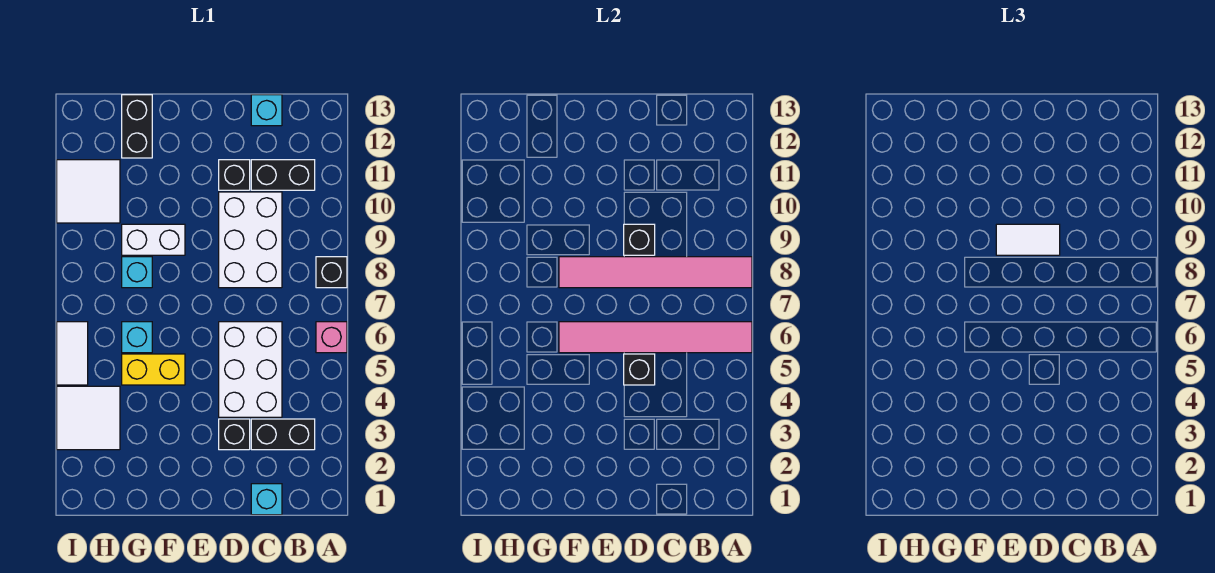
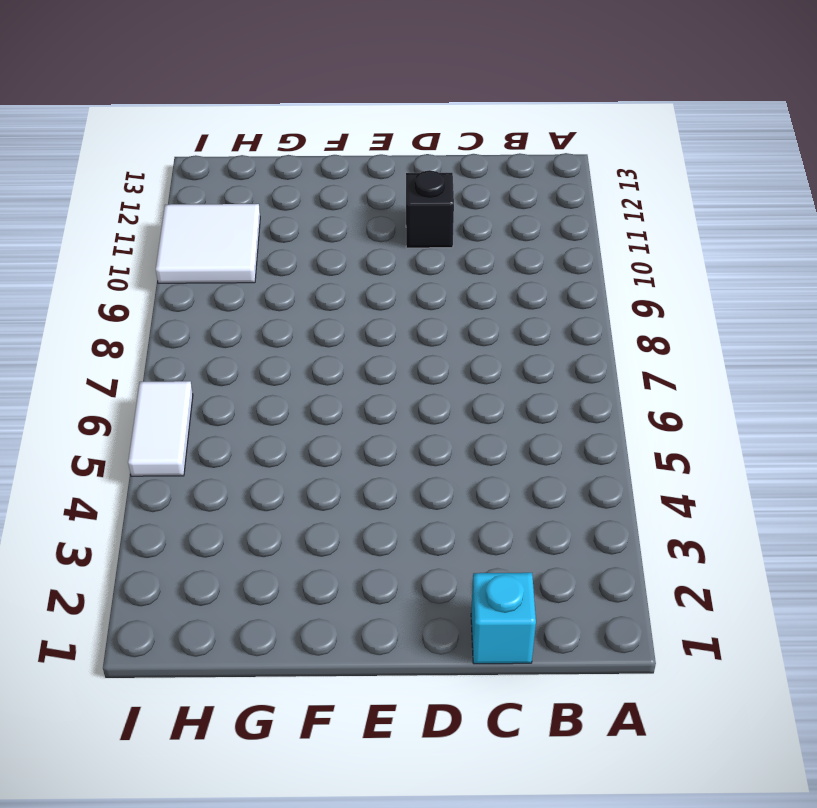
none -> pink 1x1 brick [316,322,347,353]
none -> black 1x1 brick [316,257,347,288]
none -> black 1x2 brick [251,419,315,450]

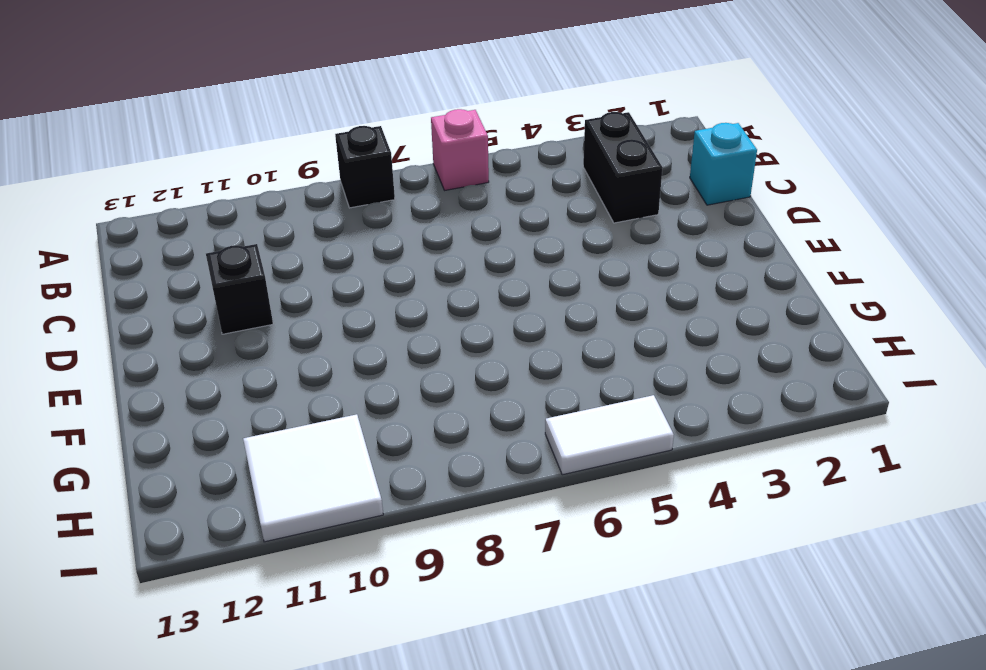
none -> black 1x2 brick [251,160,315,190]
none -> white 2x3 brick [219,322,282,417]
none -> white 2x3 brick [219,192,282,288]

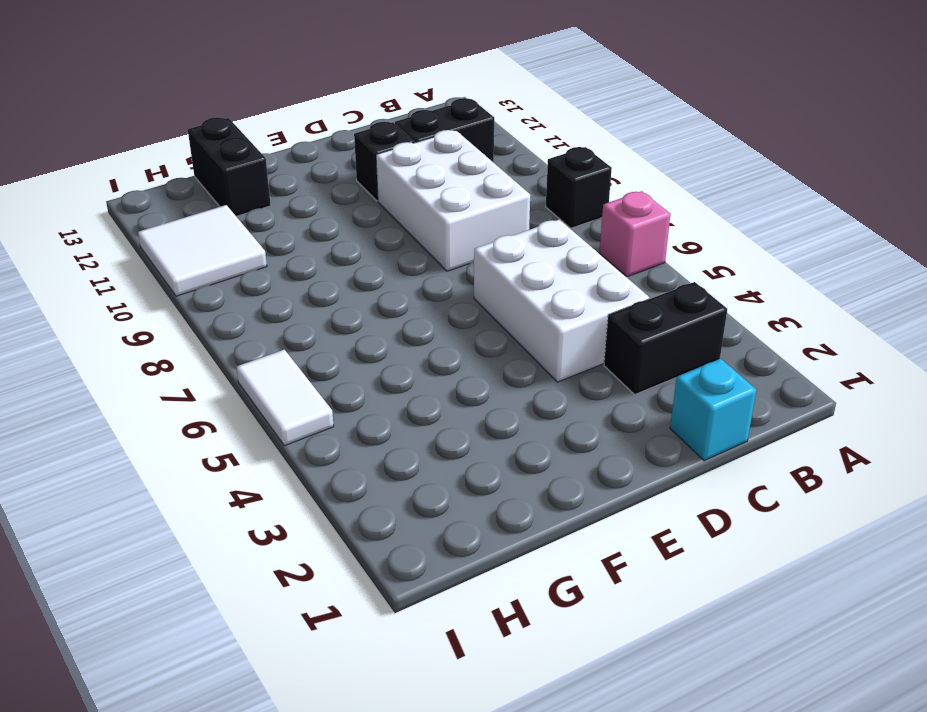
none -> cyan 1x1 brick [251,95,282,126]
none -> black 1x1 brick [219,419,250,450]
none -> yellow 1x2 brick [122,354,185,385]

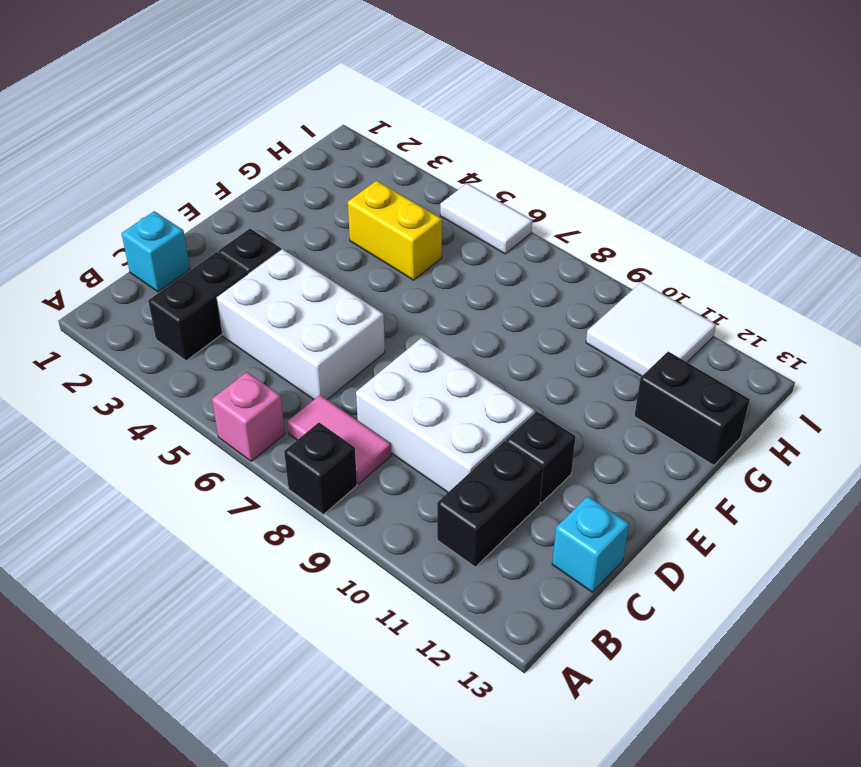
pink 1x2 tile [287,395,391,484] -> none
yellow 1x2 brick [348,181,442,280] -> yellow 1x2 brick turned to [122,354,185,385]
none -> white 1x2 brick [122,224,185,255]
none -> cyan 1x1 brick [122,322,152,353]
none -> cyan 1x1 brick [122,257,152,288]

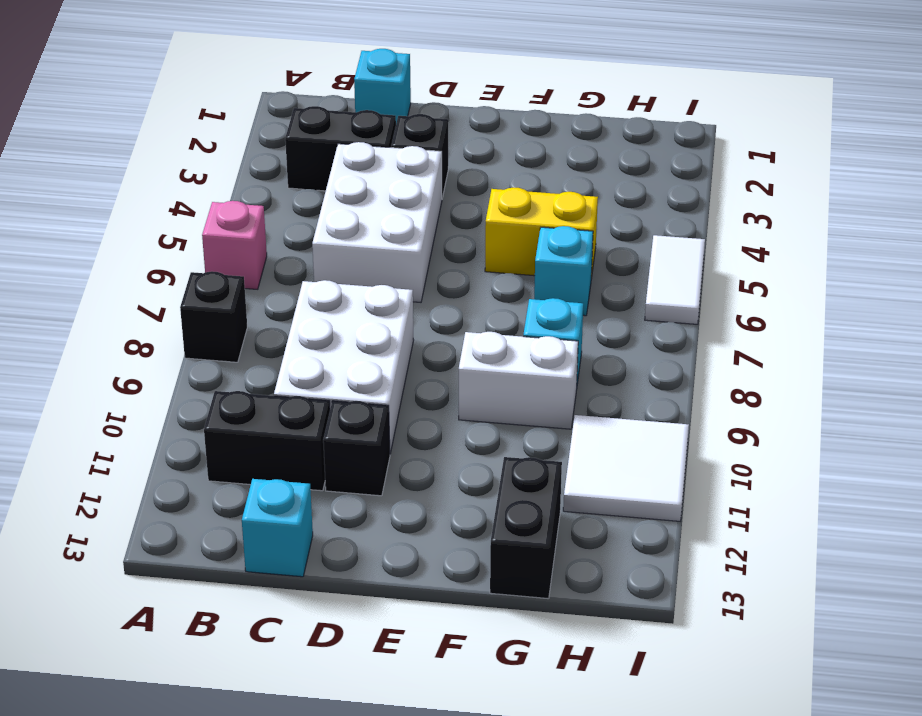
none -> white 2x2 tile [57,386,120,450]
none -> pink 1x6 tile [559,322,752,353]
none -> pink 1x6 tile [559,257,752,288]

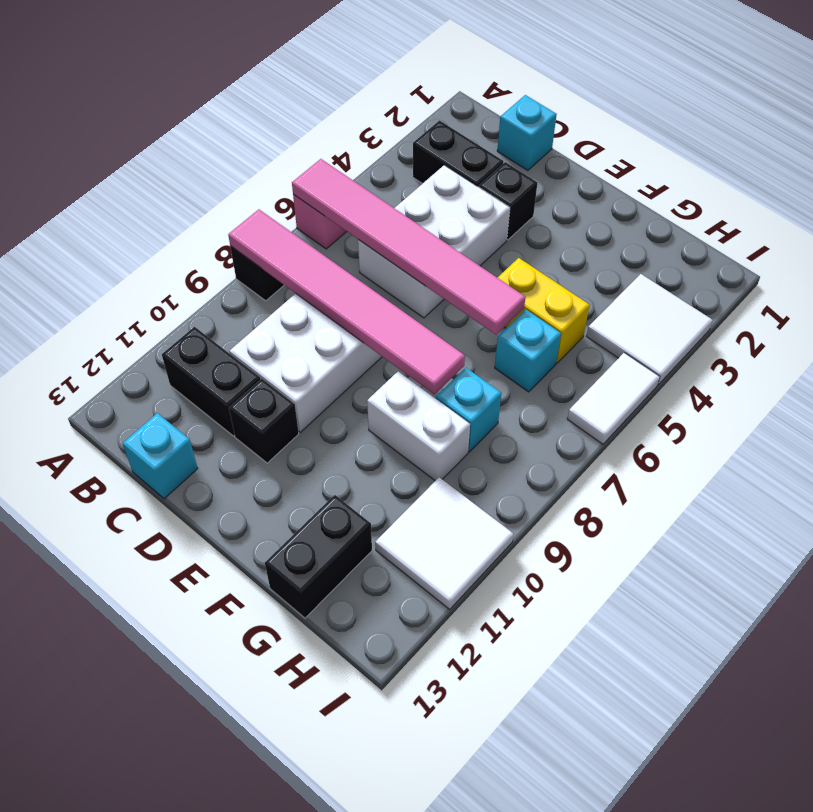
none -> black 1x1 brick [624,354,655,385]
none -> black 1x1 brick [624,224,655,255]
none -> white 1x2 tile [996,224,1060,255]

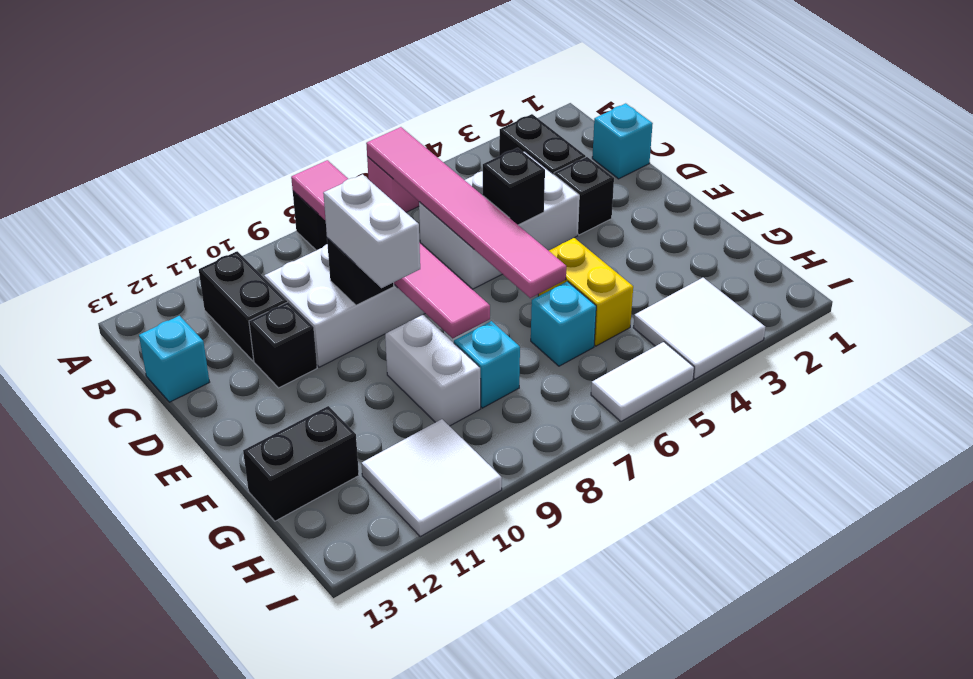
white 1x2 brick [323,174,420,288] -> white 1x2 tile [996,224,1060,255]

